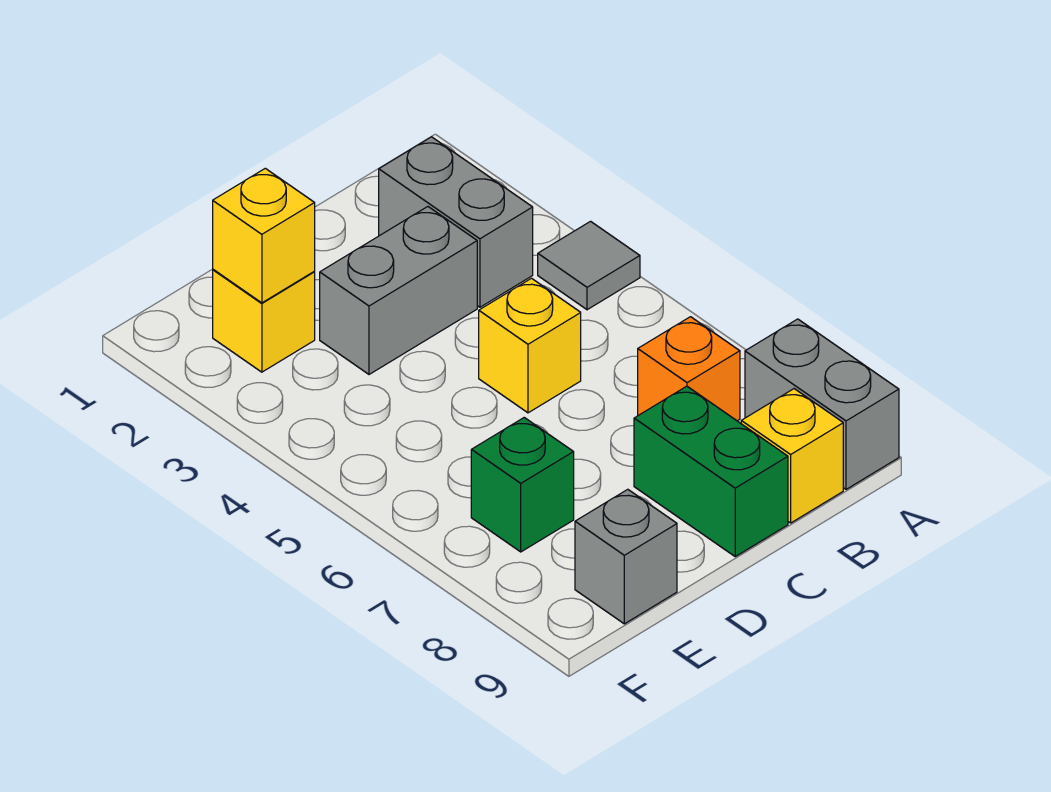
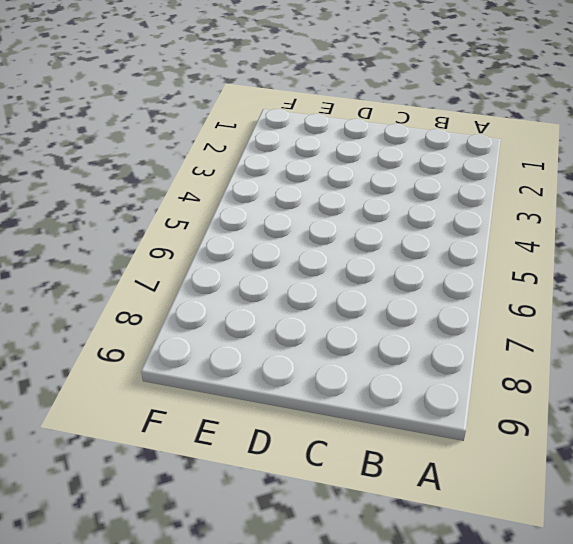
none -> grey 1x1 tile [538,221,640,310]
none -> grey 1x2 brick [745,319,899,489]
none -> grey 1x2 brick [379,137,533,307]

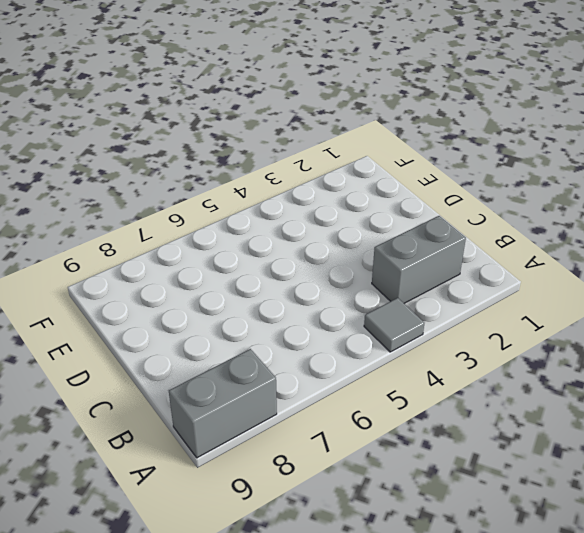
none -> orange 1x1 brick [638,317,740,421]
none -> yellow 1x1 brick [741,389,843,523]
none -> grey 1x2 brick [320,207,477,374]

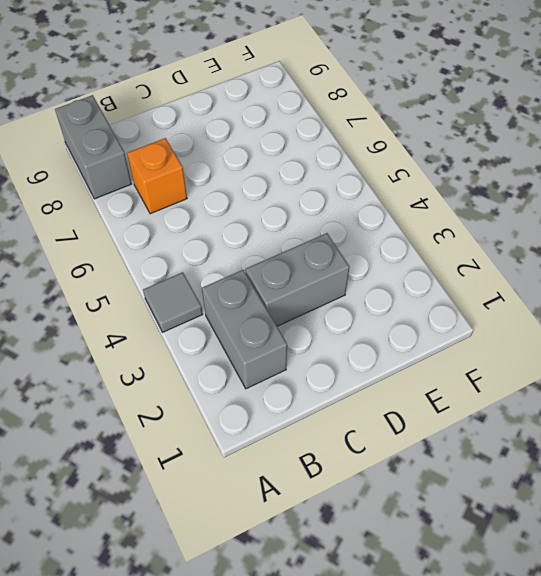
none -> yellow 1x1 brick [741,389,843,523]
none -> yellow 1x1 brick [479,278,581,413]
none -> green 1x2 brick [634,386,788,556]

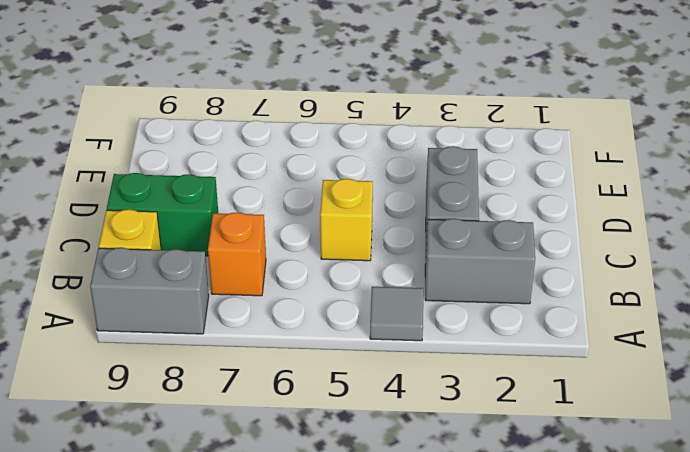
none -> yellow 1x1 brick [213,270,315,372]
none -> green 1x1 brick [471,418,574,552]
none -> grey 1x1 brick [575,489,677,624]

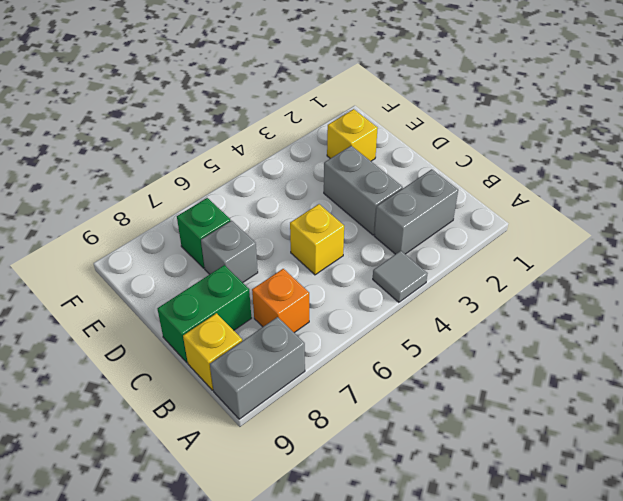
grey 1x1 brick [201,221,258,283] -> grey 1x1 brick moved to [575,489,677,624]
none -> yellow 1x1 brick [213,168,315,303]

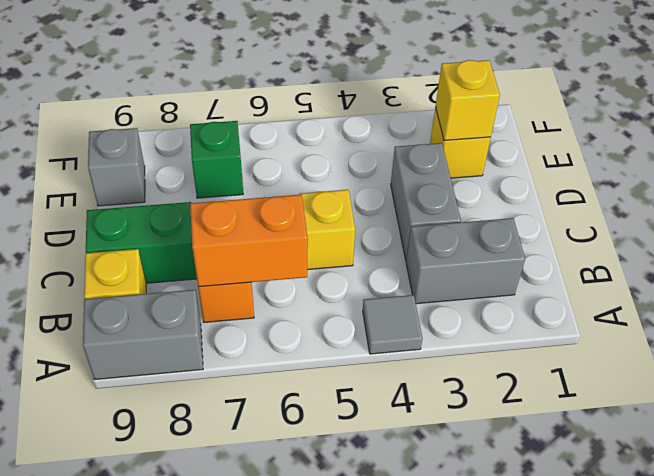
orange 1x2 brick [190,195,308,287] -> none

